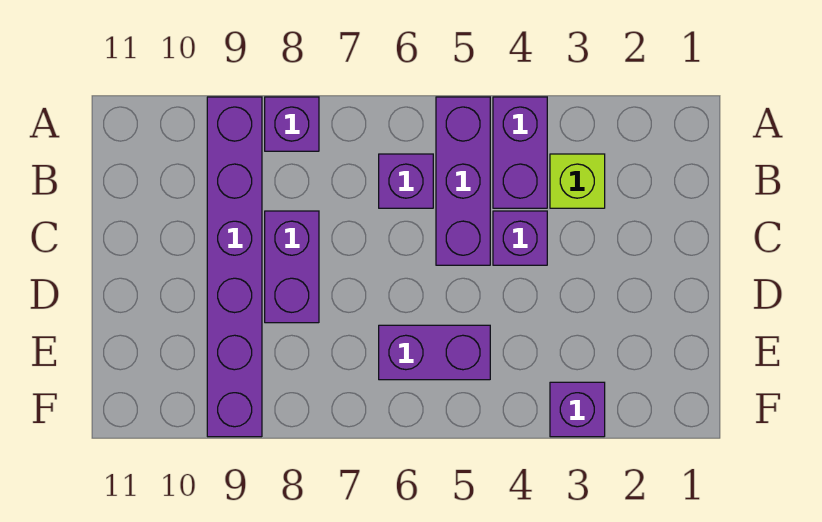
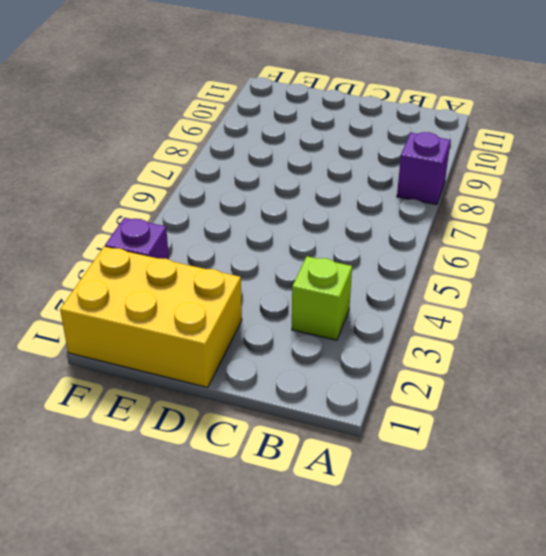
yellow 2x3 brick [60,247,242,387] -> none
none -> purple 1x2 brick [493,97,547,208]
none -> purple 1x3 brick [436,97,490,265]

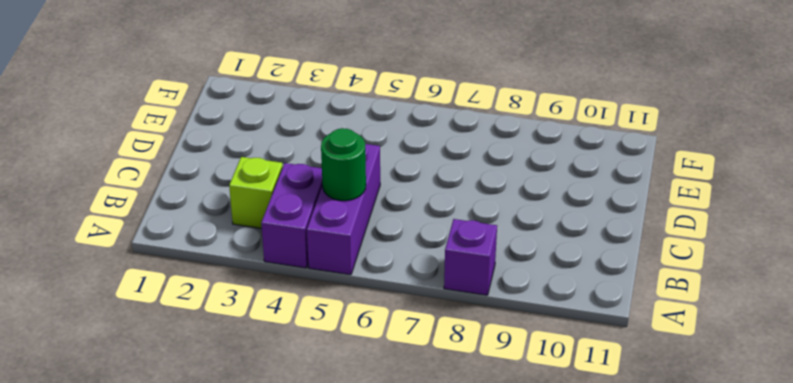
green 1x1 round brick [321,128,366,201] -> none
none -> purple 1x6 brick [207,97,262,437]
none -> purple 1x1 brick [379,154,433,208]

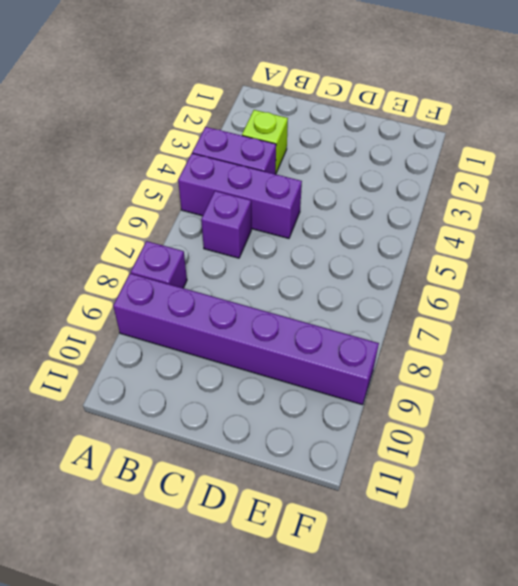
none -> purple 1x1 brick [493,211,547,265]
none -> purple 1x2 brick [265,211,319,323]

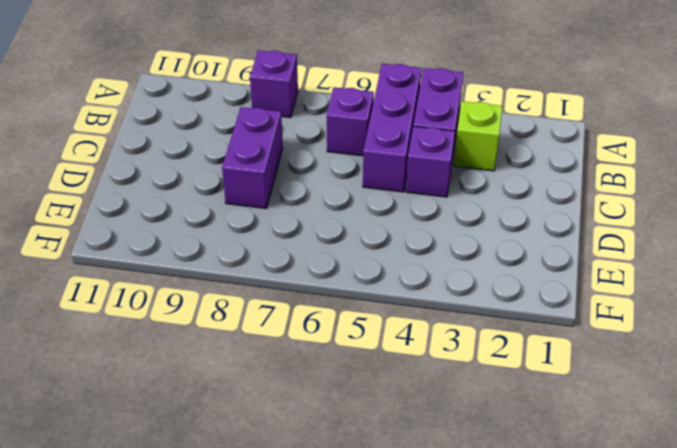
none -> purple 1x6 brick [207,97,262,437]
none -> purple 1x2 brick [379,325,490,380]

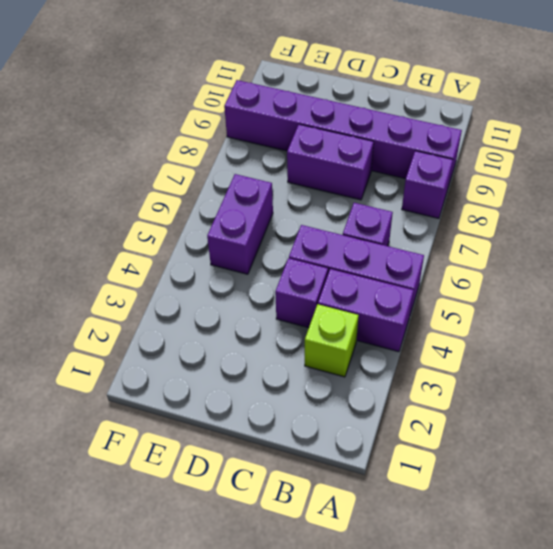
none -> purple 1x1 brick [550,382,605,437]

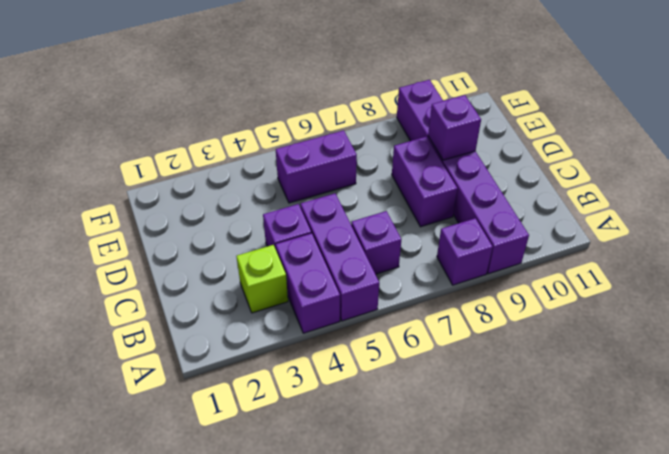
purple 1x1 brick [428,95,481,160] -> purple 1x1 brick moved to [550,382,605,437]

